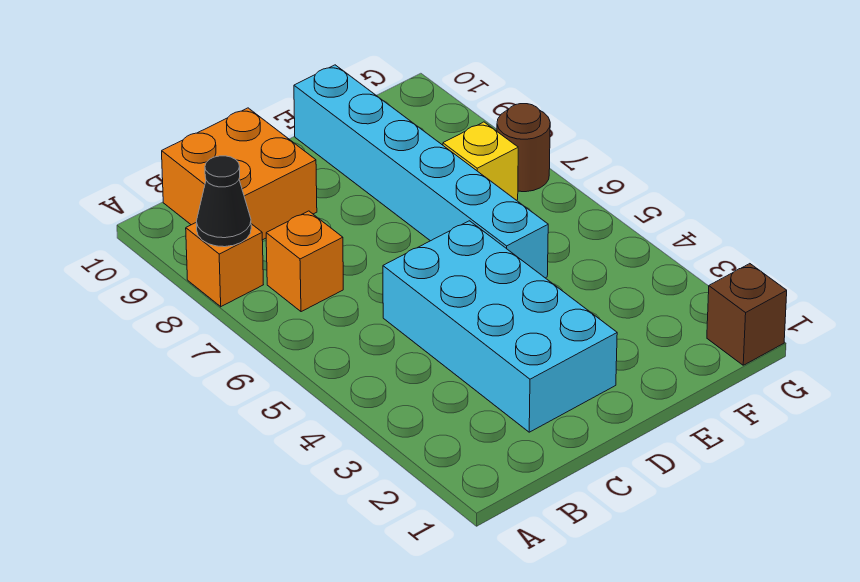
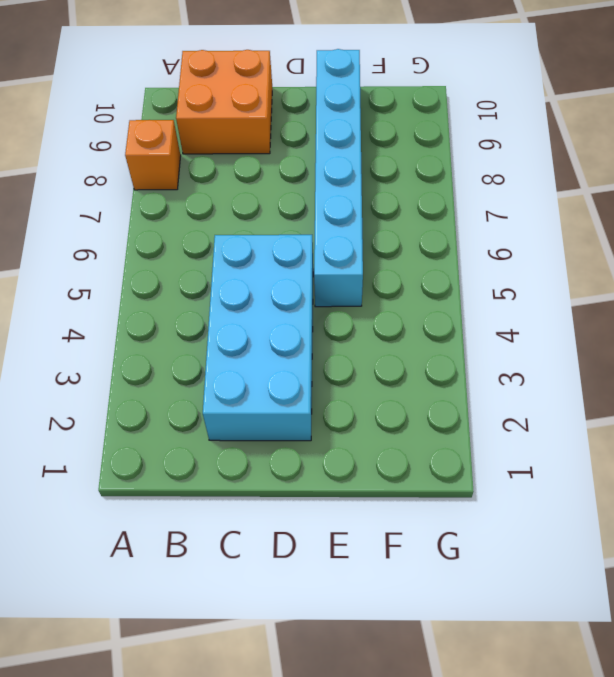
none -> orange 1x1 brick [266,211,343,312]
none -> yellow 1x1 brick [443,122,518,200]

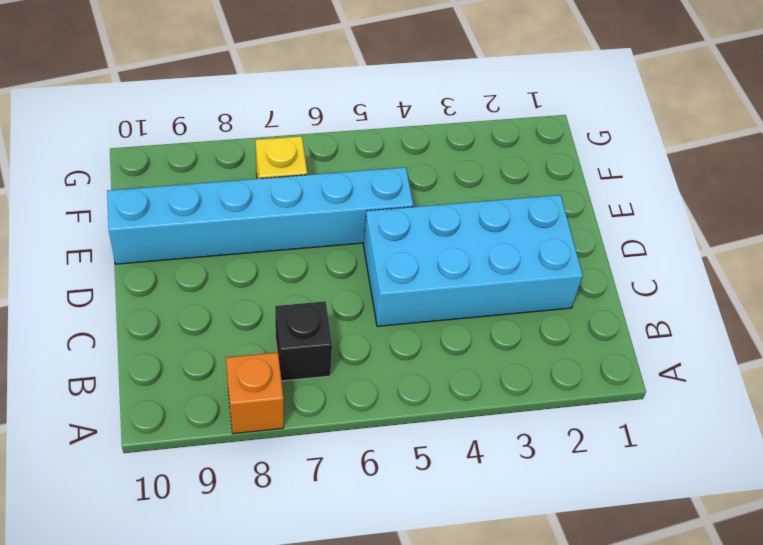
black 1x1 brick [275,301,332,381] -> orange 1x1 brick [266,211,343,312]
none -> orange 2x2 brick [162,108,317,240]
none -> brown 1x1 brick [707,264,787,365]

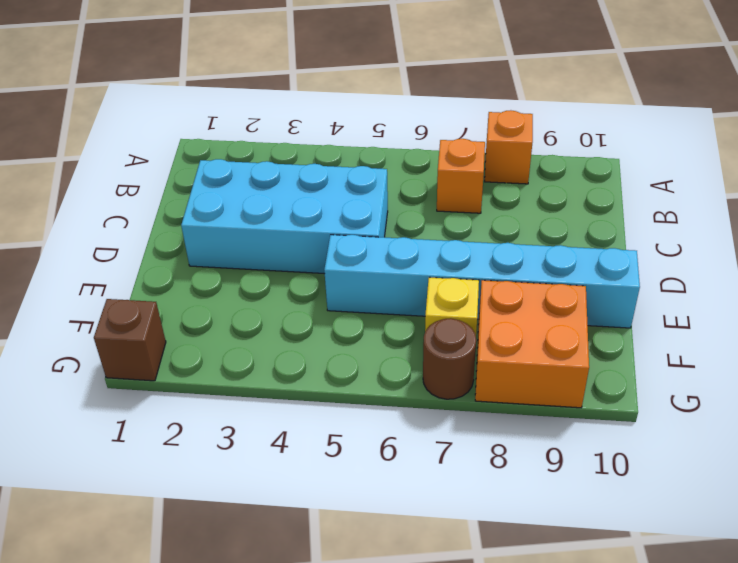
orange 2x2 brick [475,280,589,408] -> orange 2x2 brick moved to [162,108,317,240]
none -> black 1x1 cone [196,156,251,247]

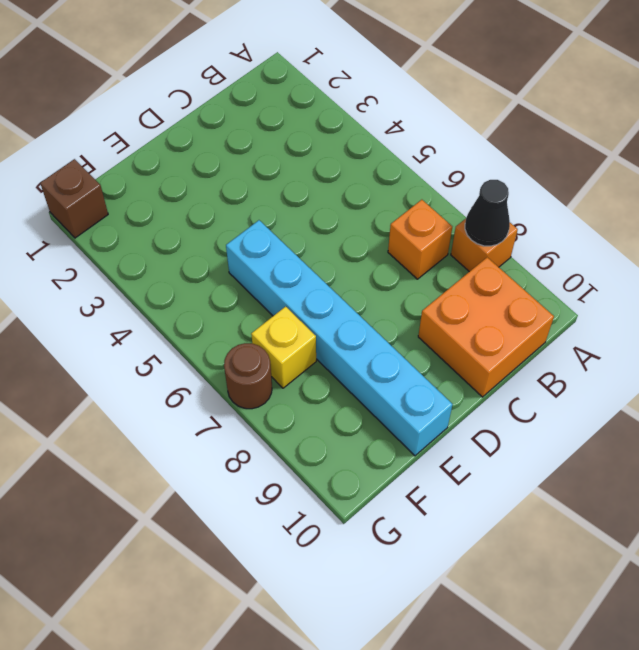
none -> cyan 2x4 brick [383,221,617,432]

